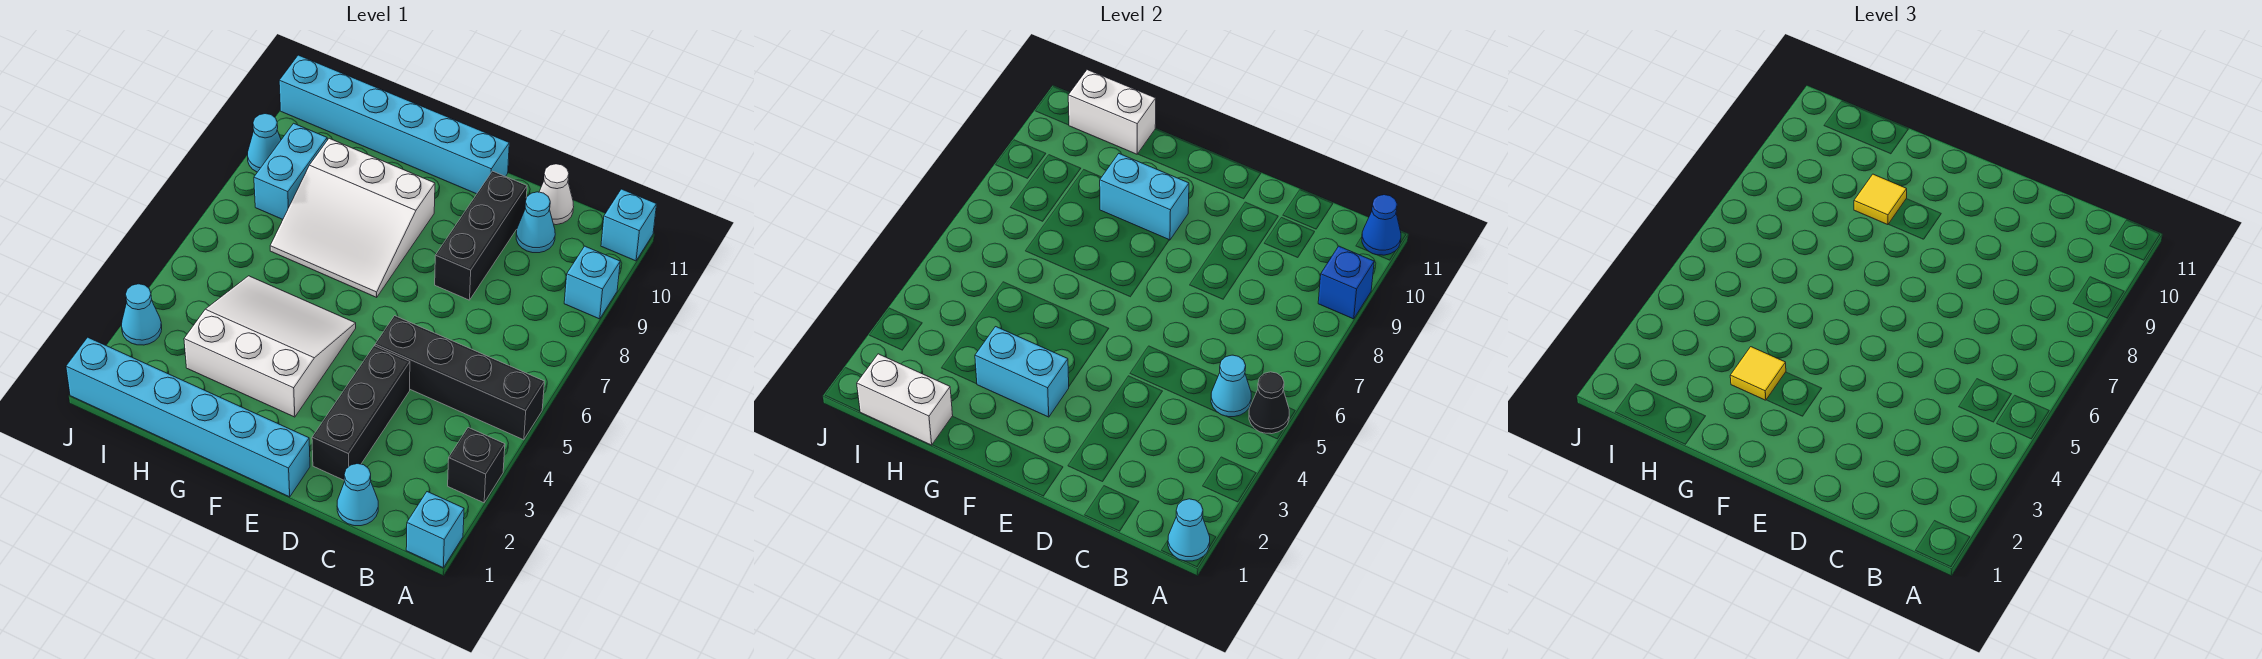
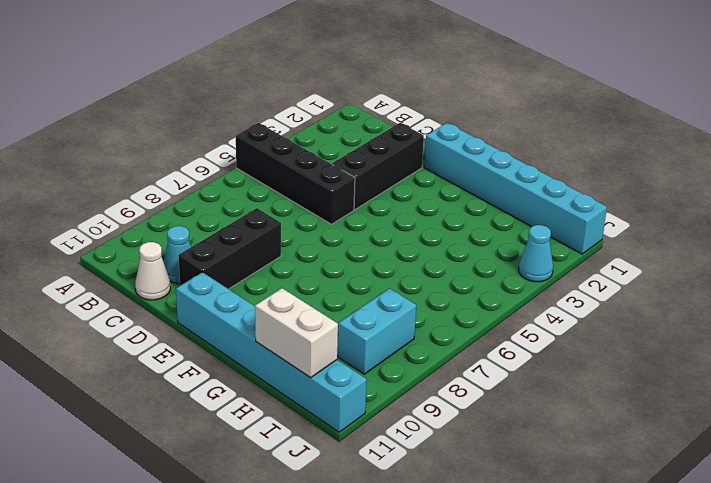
none -> cyan 1x1 brick [406,492,464,567]
none -> black 1x1 brick [448,428,505,503]
none -> cyan 1x1 brick [564,246,620,319]

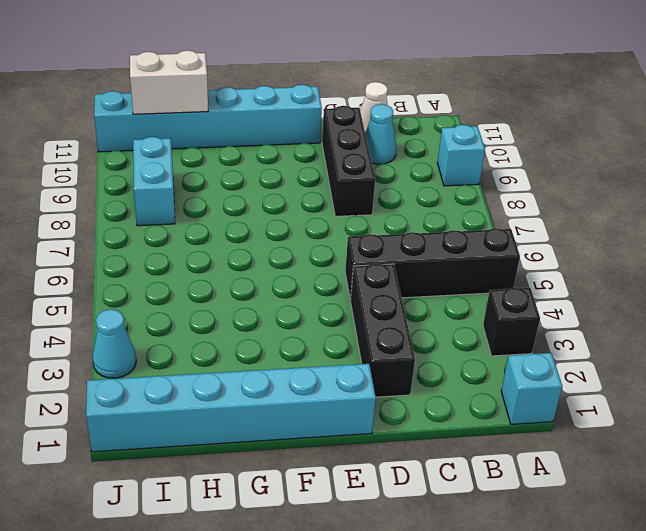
none -> cyan 1x1 brick [601,189,657,261]
none -> cyan 1x1 cone [337,464,378,526]
none -> white 3x3 slope [184,276,356,417]

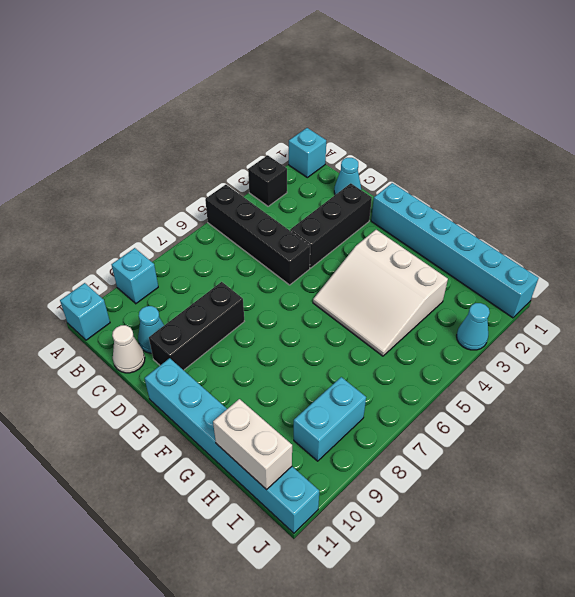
none -> white 3x3 slope [270,138,435,297]
none -> cyan 1x1 cone [248,114,281,172]
none -> cyan 1x1 cone [1168,499,1210,561]

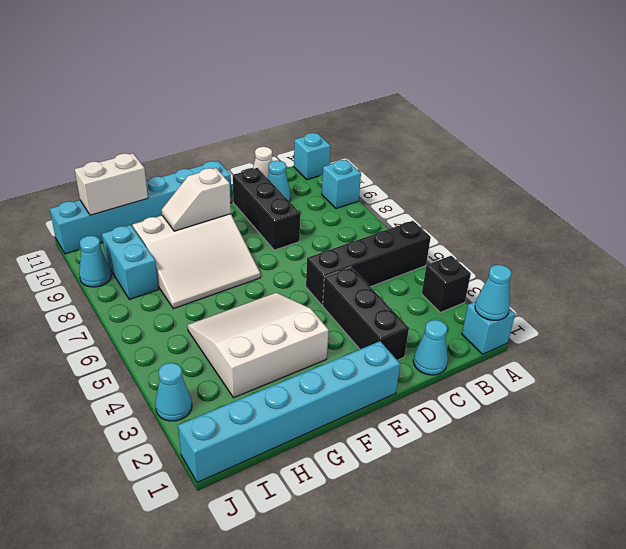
white 1x2 slope [162,168,231,231] -> cyan 1x2 brick [1100,154,1189,240]
none -> black 1x1 cone [1249,372,1289,434]
none -> blue 1x1 brick [1318,246,1374,319]
none -> blue 1x1 cone [1362,195,1401,255]

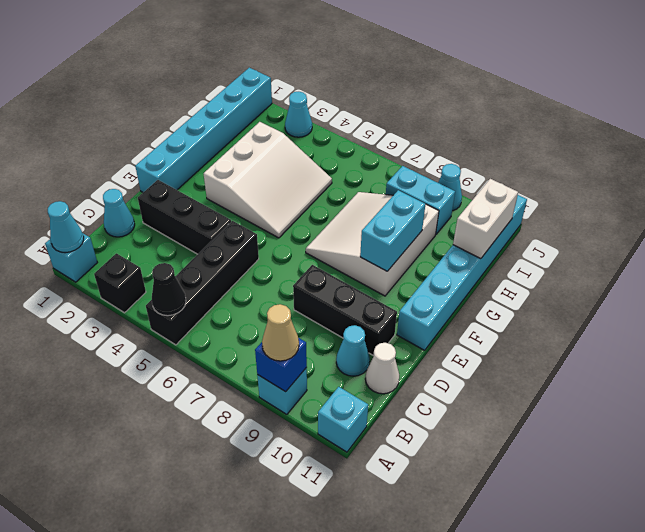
tan 1x1 cone [262,304,299,361] -> none
none -> blue 1x1 cone [1362,195,1401,255]
none -> cyan 1x1 cone [1211,355,1251,417]
none -> cyan 1x2 brick [975,327,1069,417]

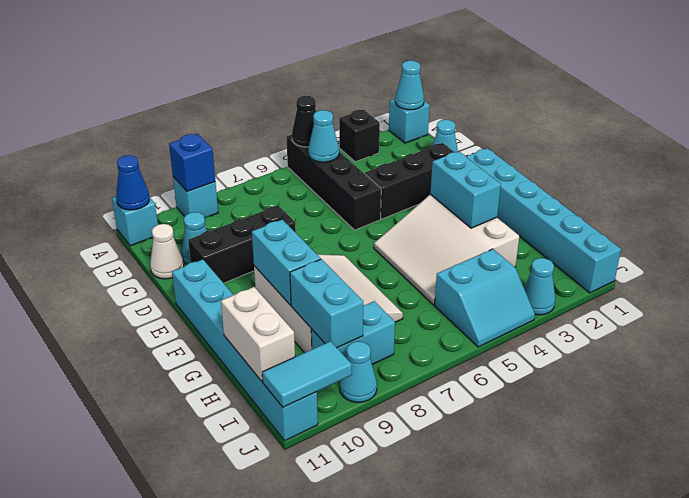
cyan 1x2 brick [290,259,363,348] -> none
cyan 2x2 slope [435,249,535,347] -> none
cyan 1x2 tile [262,341,352,407] -> none
none -> white 1x2 brick [857,354,953,445]
none -> yellow 1x1 tile [1730,347,1786,400]
none -> yellow 1x1 tile [1854,174,1907,225]

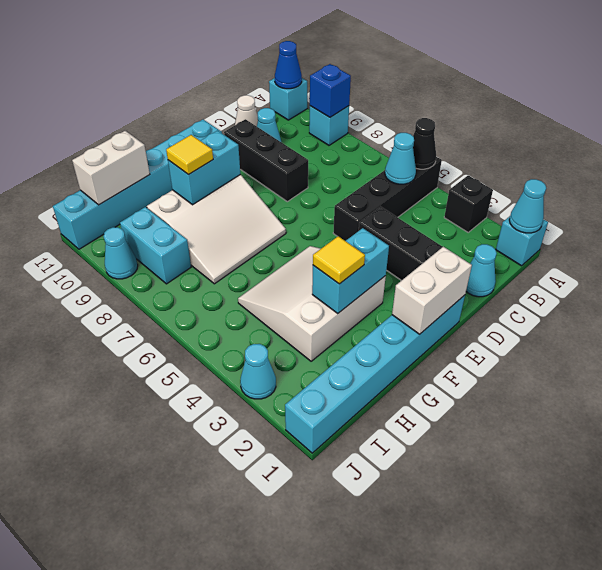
white 1x2 brick [392,247,472,334] -> white 1x2 brick moved to [857,354,953,445]

